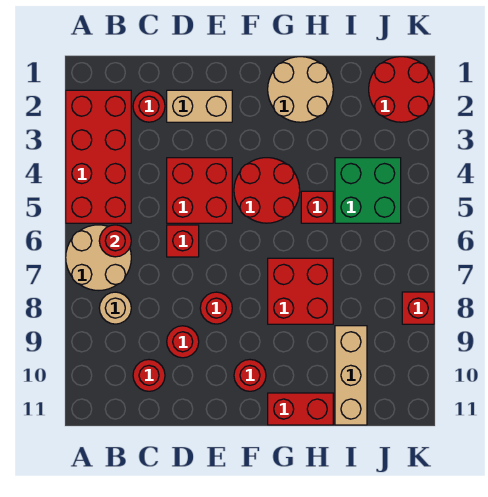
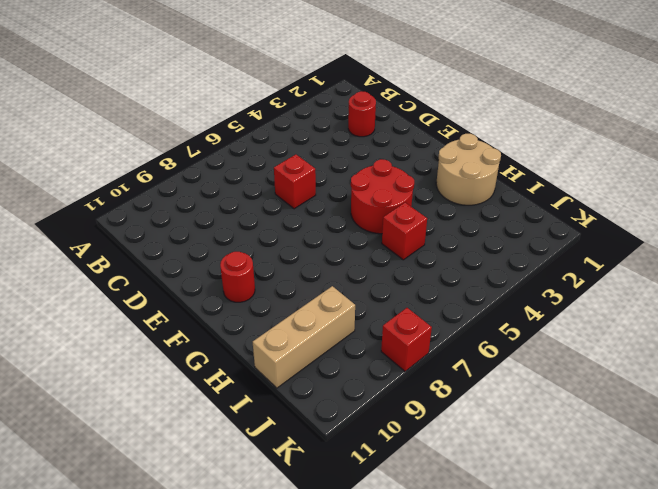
none -> red 2x4 brick [66,90,131,223]
none -> tan 2x2 round brick [66,225,131,291]
none -> tan 1x1 round brick [99,292,131,324]

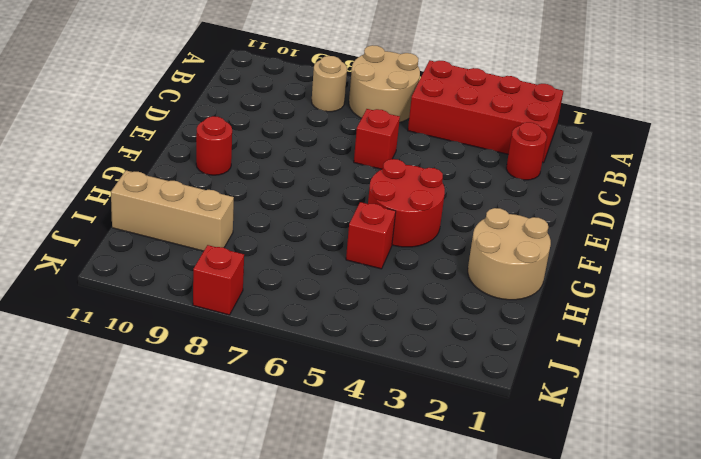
none -> red 1x1 round brick [133,360,165,391]
none -> tan 1x2 brick [167,90,232,122]
none -> red 2x2 brick [167,158,232,223]

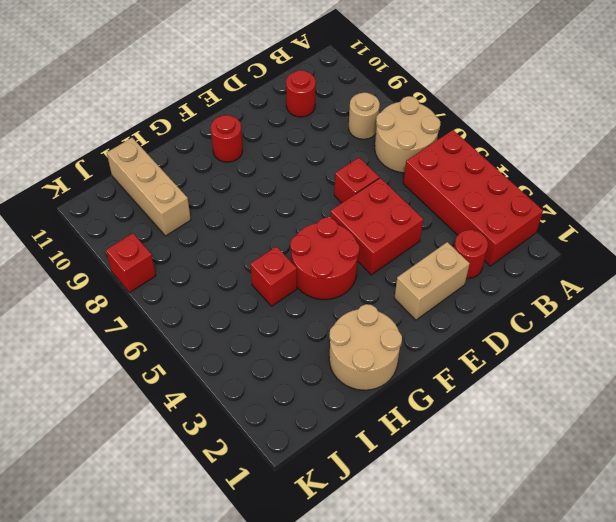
none -> red 1x1 round brick [167,326,199,358]
none -> red 1x1 round brick [200,292,232,324]
none -> red 2x2 brick [268,258,333,324]

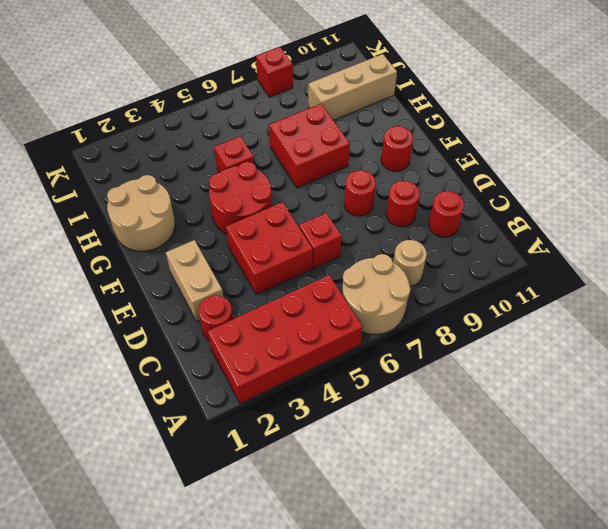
none -> red 1x2 brick [268,393,333,425]
none -> green 2x2 brick [335,158,401,223]
none -> red 2x2 round brick [369,57,434,122]

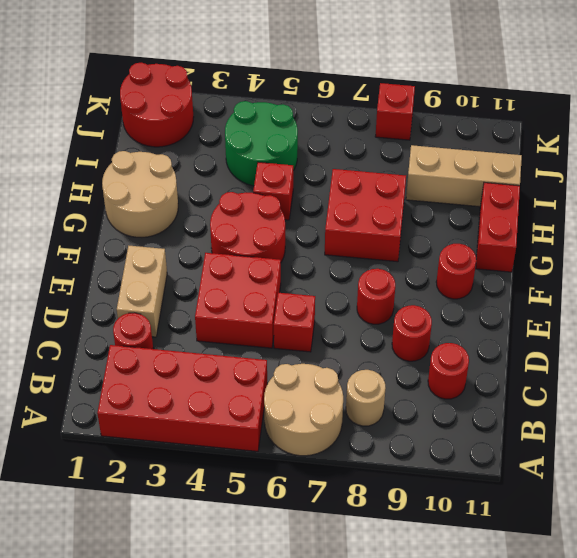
green 2x2 round brick [225,101,298,186] -> green 2x2 brick [335,158,401,223]
none -> red 1x1 round brick [99,225,131,257]

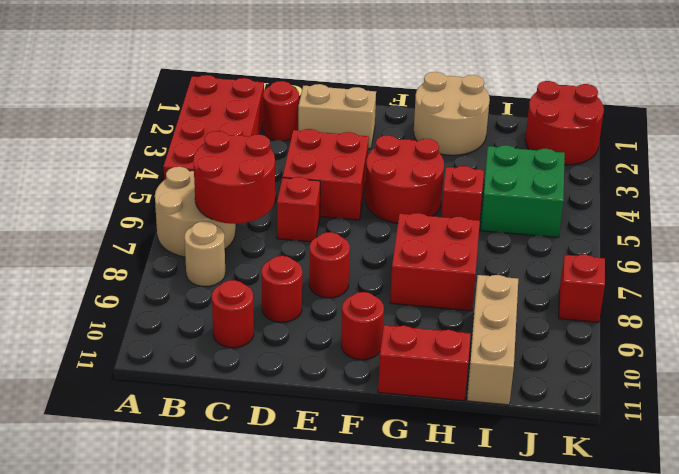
red 2x2 round brick [193,131,275,224] -> red 1x1 round brick [99,225,131,257]

